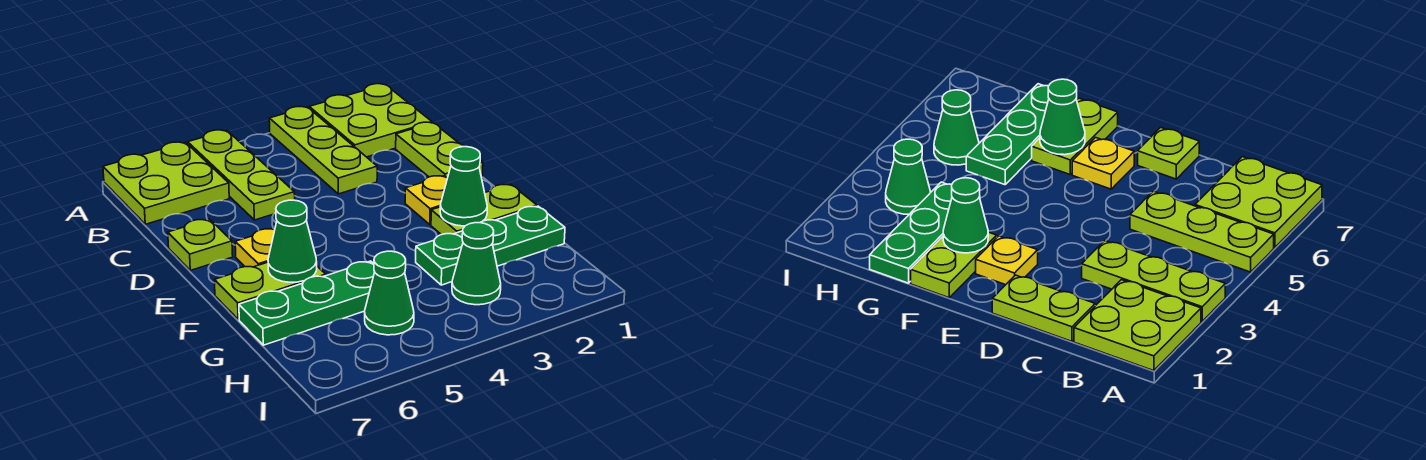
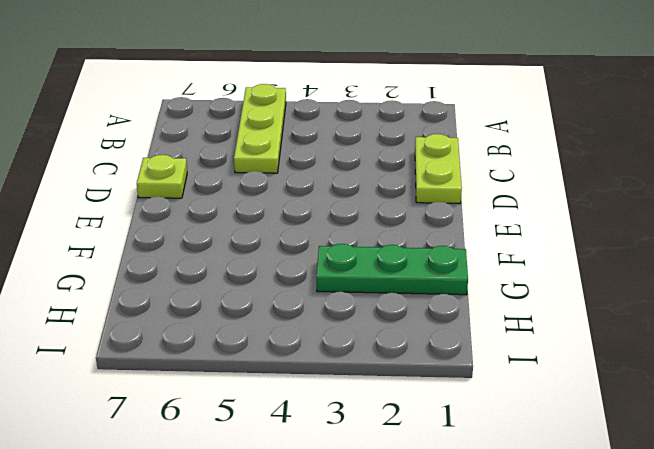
none -> lime 2x2 plate [309,84,432,157]
none -> lime 1x3 plate [269,107,377,194]
none -> lime 2x2 plate [103,142,229,224]

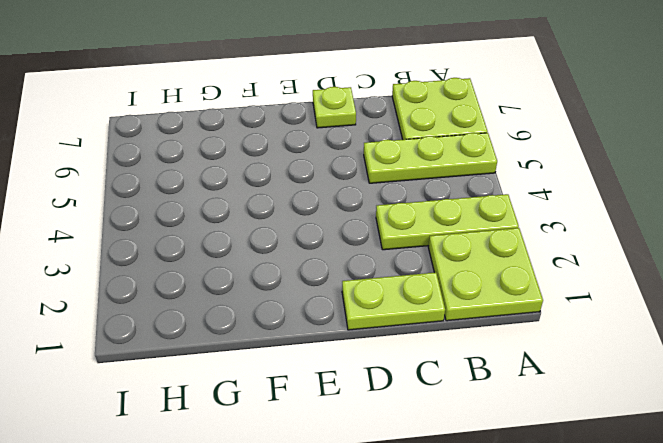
none -> yellow 1x1 plate [405,176,447,225]
none -> yellow 1x1 plate [235,229,275,267]
none -> lime 1x2 plate [431,184,537,235]

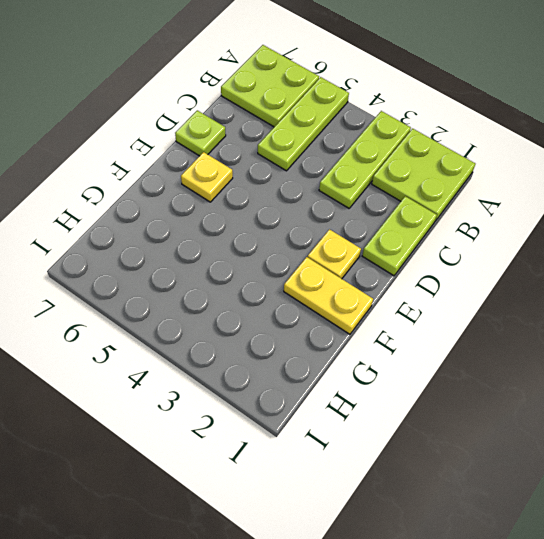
yellow 1x2 plate [284,257,373,334] -> lime 1x2 plate [431,184,537,235]
none -> lime 1x2 plate [214,262,326,319]
none -> green 1x3 plate [416,206,565,285]
none -> green 1x3 plate [239,261,375,345]

